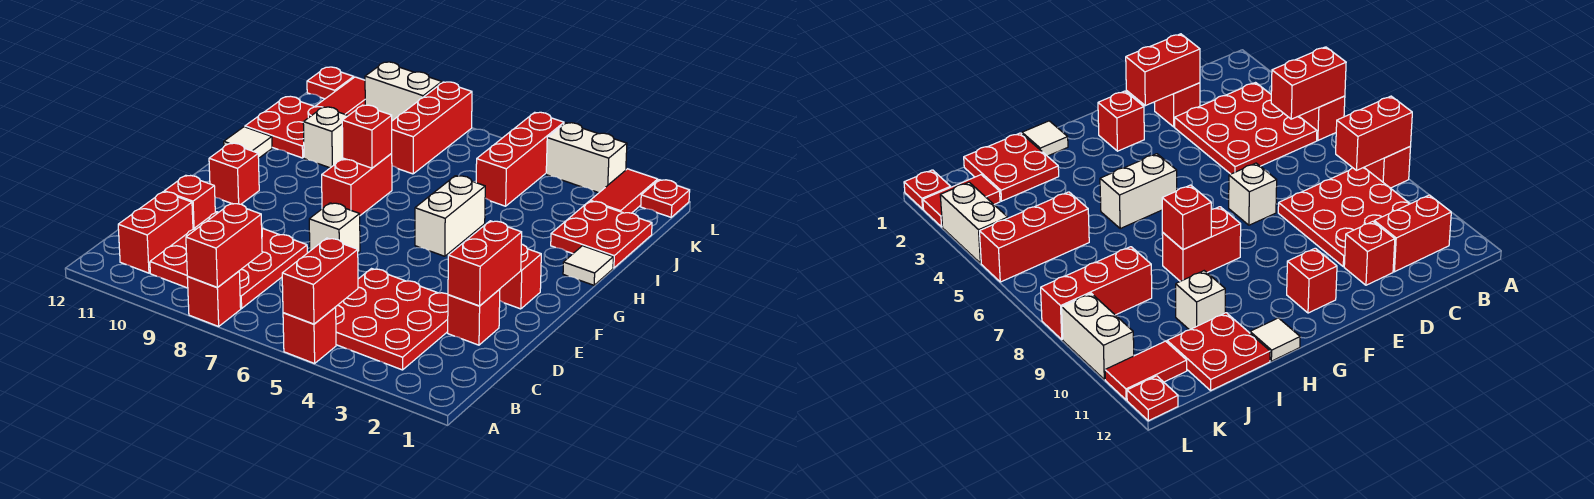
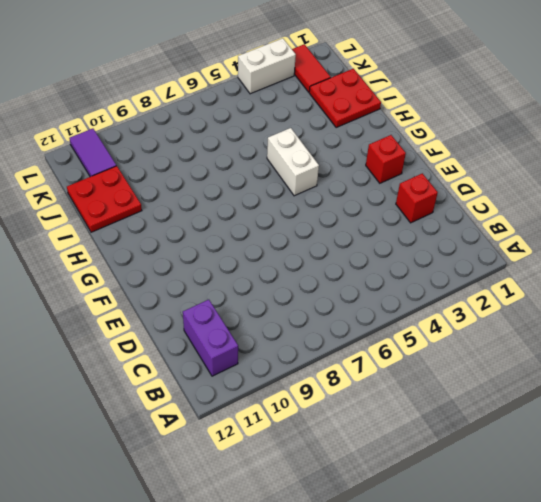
purple 1x2 brick [183,300,238,376] -> red 1x2 brick [118,192,193,273]
purple 1x2 tile [69,129,116,177] -> red 1x2 tile [316,77,365,116]
none -> red 1x1 brick [283,307,336,364]
none -> red 1x1 brick [187,271,241,326]
none -> red 3x3 plate [336,269,448,370]

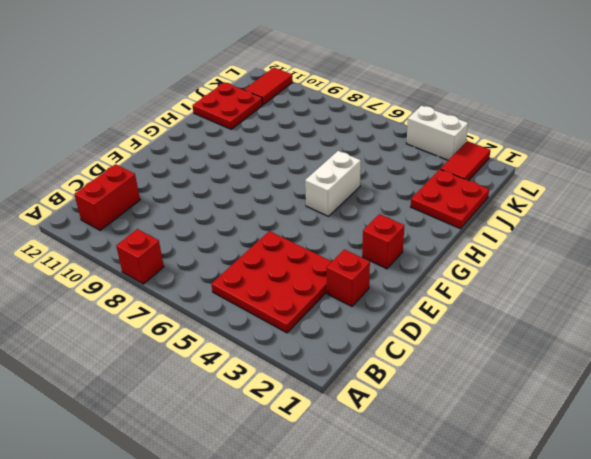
none -> red 1x1 brick [283,307,336,364]
none -> red 3x3 plate [150,212,307,308]
none -> red 1x1 brick [164,175,215,229]

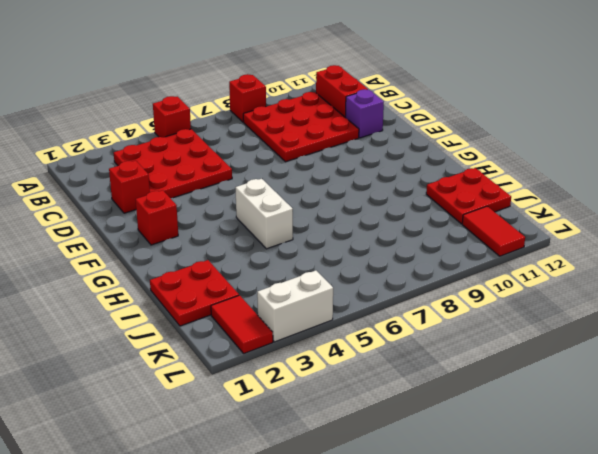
purple 1x1 brick [345,89,384,138] -> red 1x1 brick [164,175,215,229]
none -> white 1x1 brick [309,203,360,253]
none -> red 1x1 brick [209,143,259,204]
none -> red 1x2 brick [322,154,392,215]

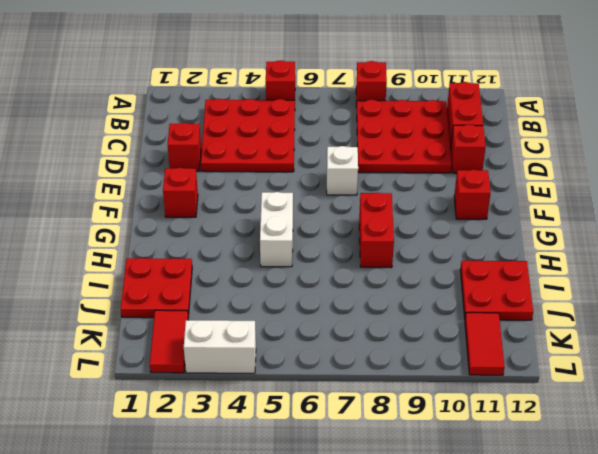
none -> white 1x1 tile [563,246,613,285]
none -> white 1x1 tile [224,127,272,158]
none -> white 1x1 brick [303,107,348,168]

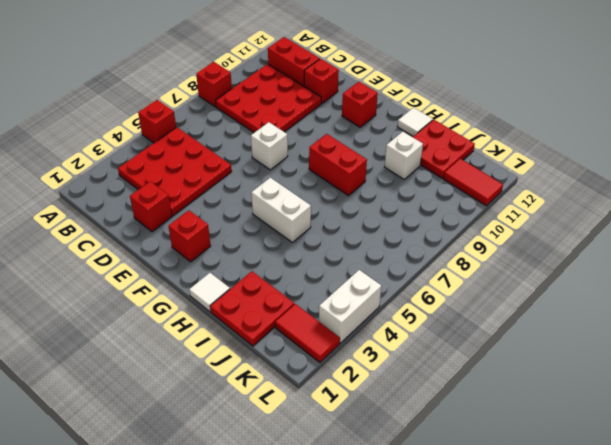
none -> red 1x3 brick [476,112,564,206]
none -> red 1x3 brick [391,82,472,174]
none -> red 1x1 plate [641,180,690,217]

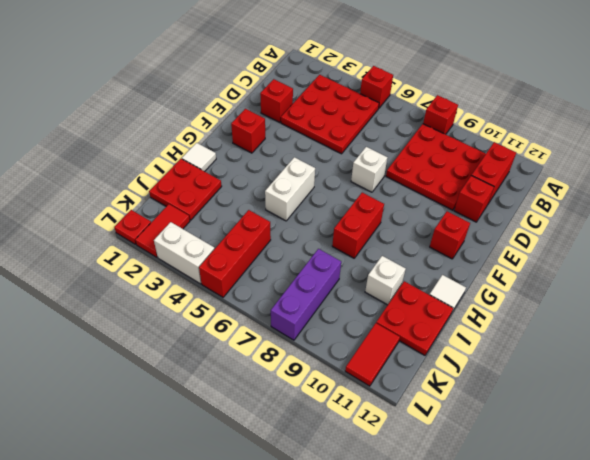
purple 1x3 brick [271,249,341,340] -> red 1x3 brick [391,82,472,174]
none -> white 1x2 brick [365,62,442,121]
none -> red 1x1 plate [307,67,354,99]
none -> red 1x2 brick [282,238,358,324]

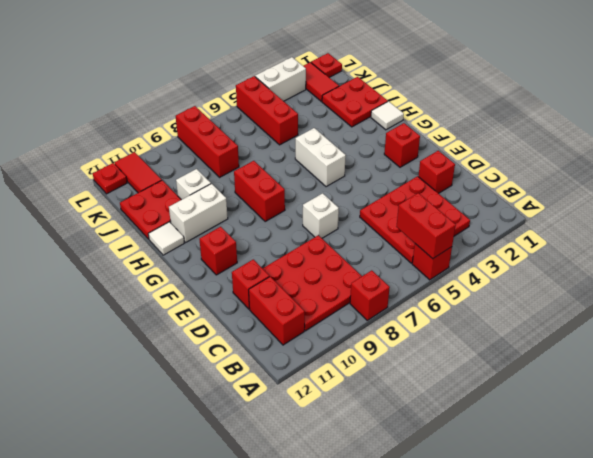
white 1x2 brick [169,184,228,243] -> white 1x2 brick moved to [365,62,442,121]
none -> red 1x2 brick [186,203,262,287]
none -> red 1x2 brick [448,221,522,306]
none -> red 1x1 brick [342,105,392,168]

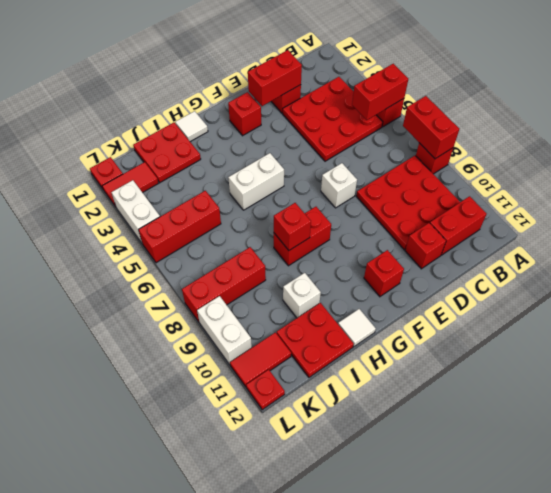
red 1x2 brick [403,96,459,159] -> red 1x2 brick turned to [186,203,262,287]

